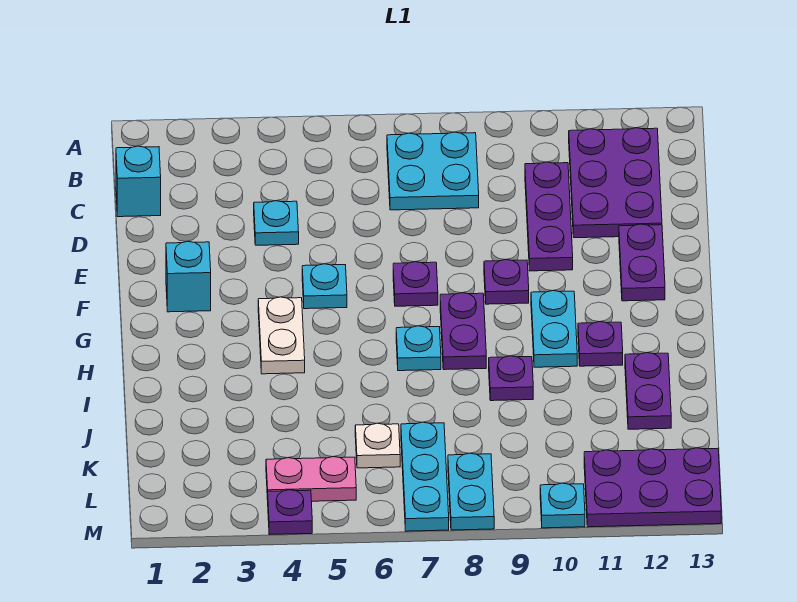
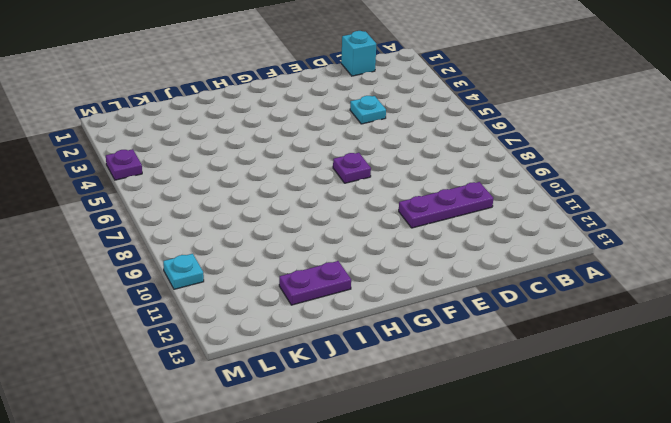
none -> cyan 2x2 plate [387,132,479,210]
none -> purple 2x3 plate [569,128,662,238]
none -> purple 1x2 plate [619,224,665,301]

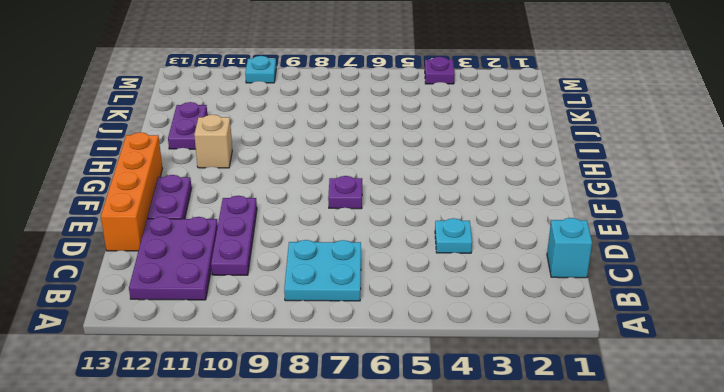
orange 1x4 brick [101,132,162,251] -> none
tan 1x1 brick [194,115,232,168] -> purple 1x1 plate [578,322,623,366]
none -> cyan 1x1 brick [166,241,211,312]
none -> cyan 1x1 plate [302,264,347,309]
none -> purple 1x1 plate [484,260,529,304]

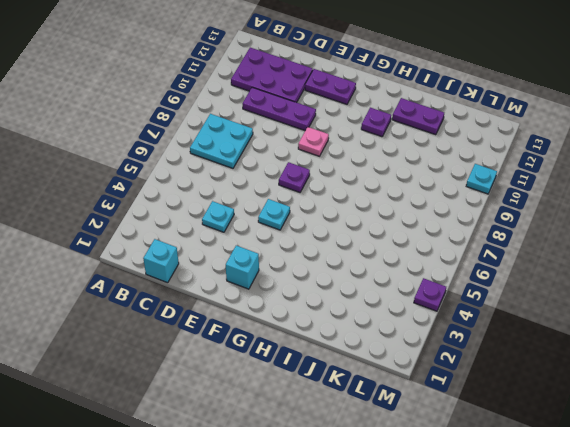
pink 1x1 plate [298,127,329,156] -> purple 1x1 plate [484,260,529,304]
none -> white 1x2 plate [258,297,305,374]
none -> purple 1x2 plate [440,293,486,370]
none -> cyan 1x2 plate [531,291,577,367]

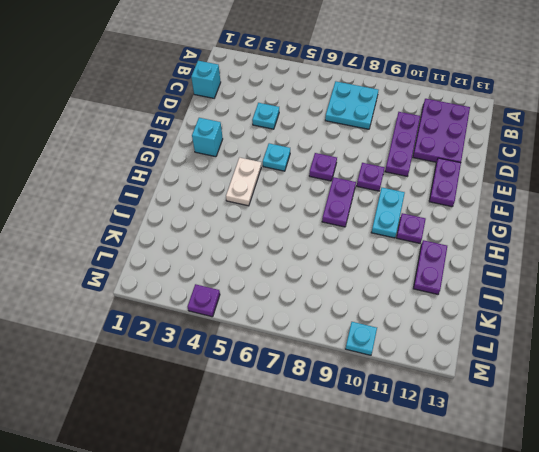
none -> cyan 1x1 plate [396,326,441,371]
none -> purple 1x1 plate [489,356,533,401]
none -> white 1x1 plate [355,423,400,468]

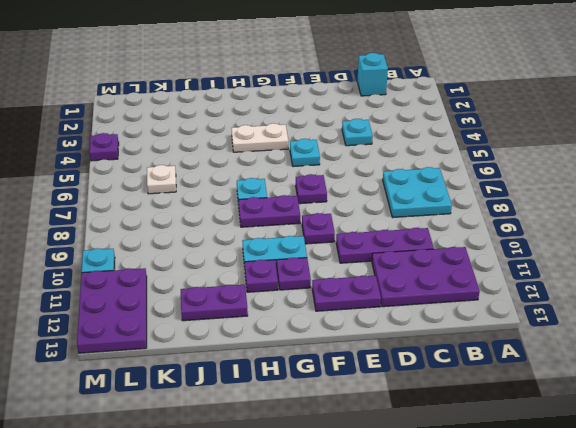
purple 1x1 plate [277,258,311,290] -> purple 1x1 plate moved to [489,356,533,401]
none -> cyan 1x1 brick [166,241,211,312]
none -> cyan 1x3 plate [401,422,449,531]
none -> pink 1x2 plate [266,457,356,501]

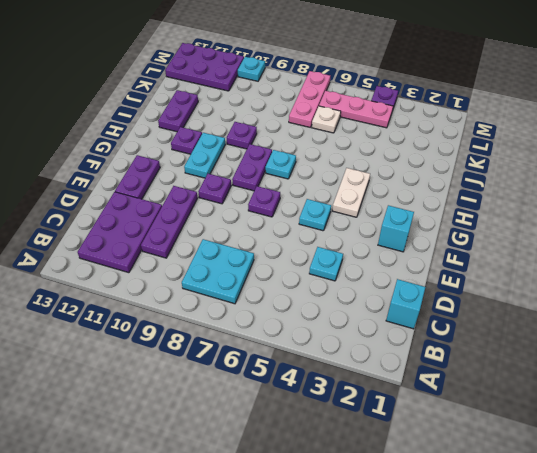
pink 1x3 plate [289,71,330,127] -> cyan 1x3 plate [401,422,449,531]
pink 1x3 plate [319,91,393,128] -> pink 1x2 plate [266,457,356,501]
none -> cyan 1x2 plate [448,453,494,530]

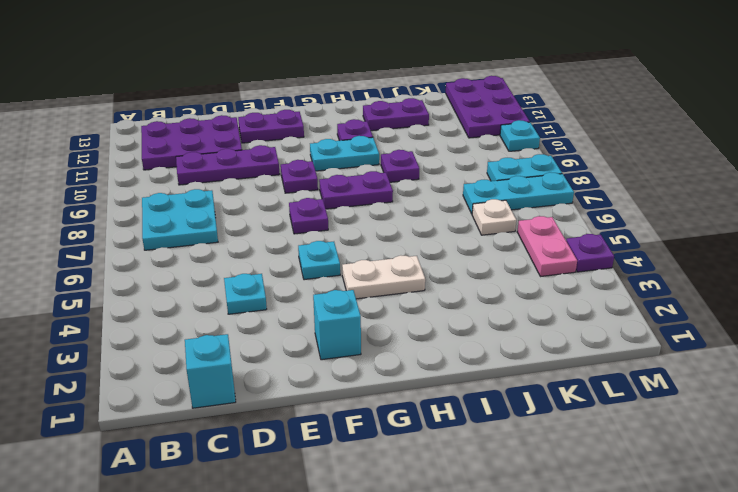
none -> cyan 1x1 plate [396,326,441,371]

